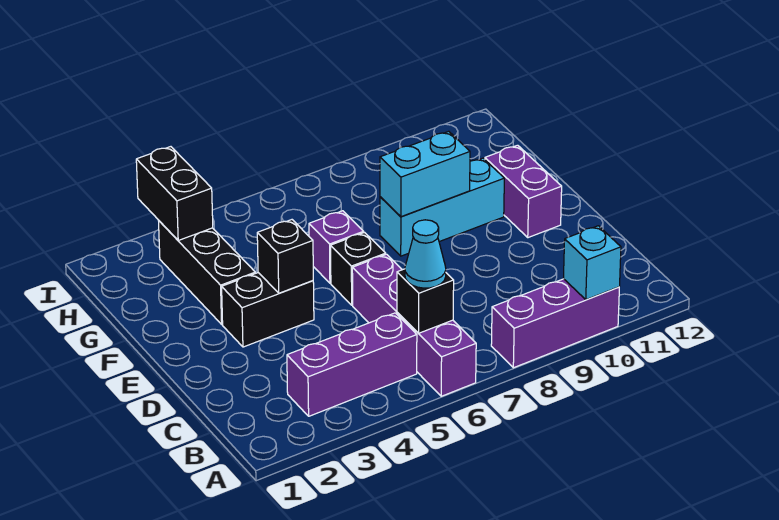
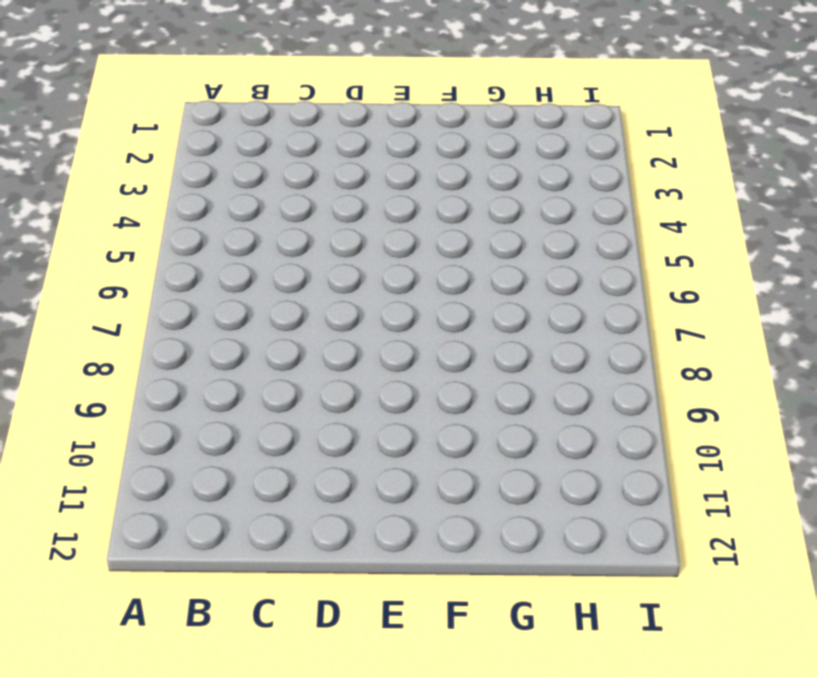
none -> purple 1x4 brick [352,254,476,396]
none -> purple 1x3 brick [491,279,619,368]
none -> purple 1x3 brick [287,313,417,416]

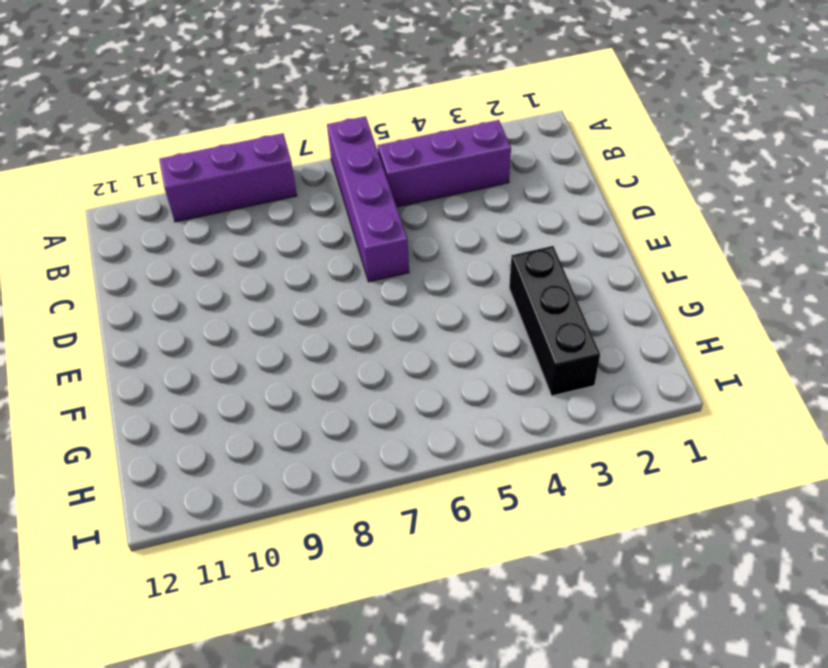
none -> black 1x2 brick [222,273,314,347]
none -> black 1x1 brick [331,233,386,305]
none -> purple 1x2 brick [485,145,562,238]

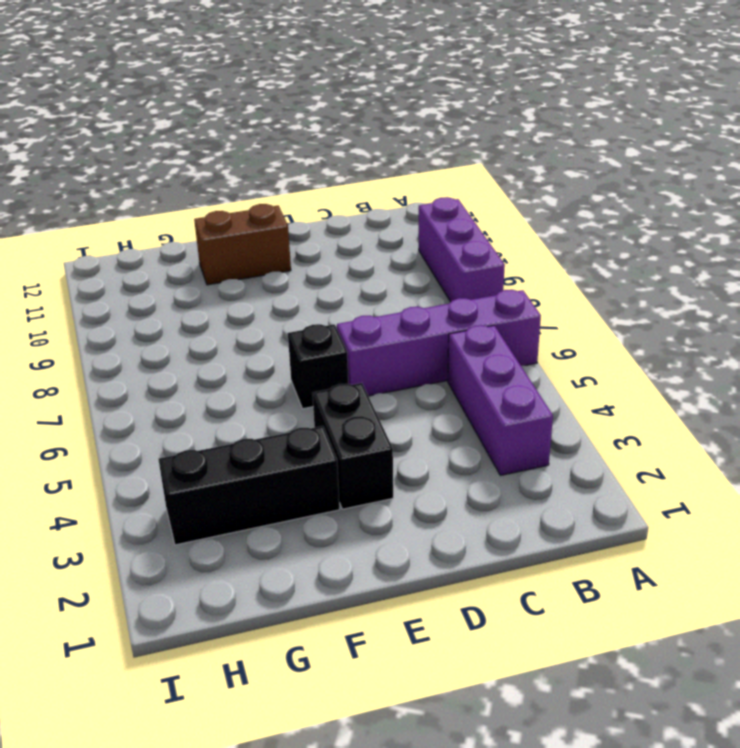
brown 1x2 brick [194,204,291,285] -> purple 1x2 brick [485,145,562,238]
none -> purple 1x1 brick [309,211,364,283]
none -> cyan 1x3 brick [380,158,504,256]
none -> cyan 1x1 brick [563,226,621,300]

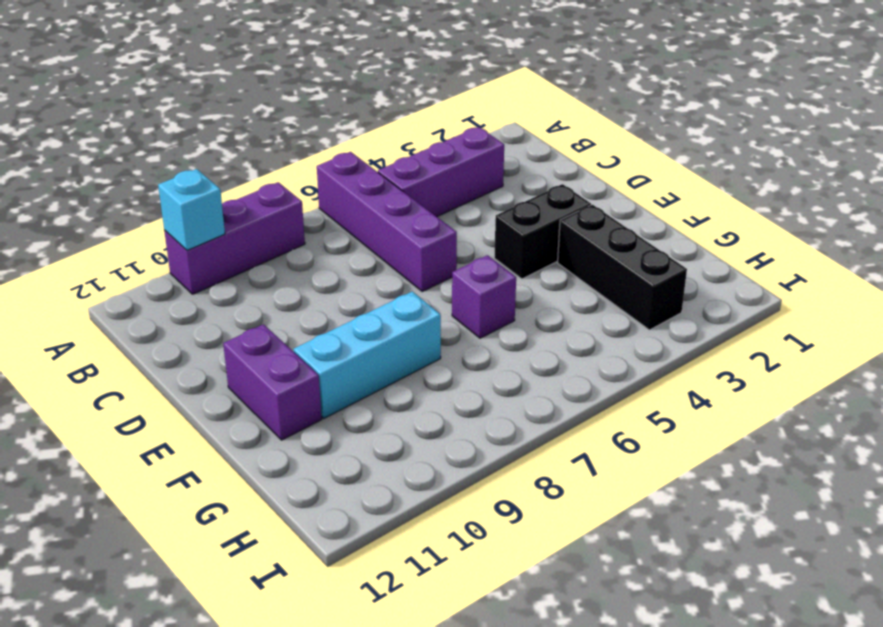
none -> black 1x1 brick [331,233,386,305]
none -> black 1x1 brick [397,269,454,333]
none -> black 1x1 brick [257,220,313,293]

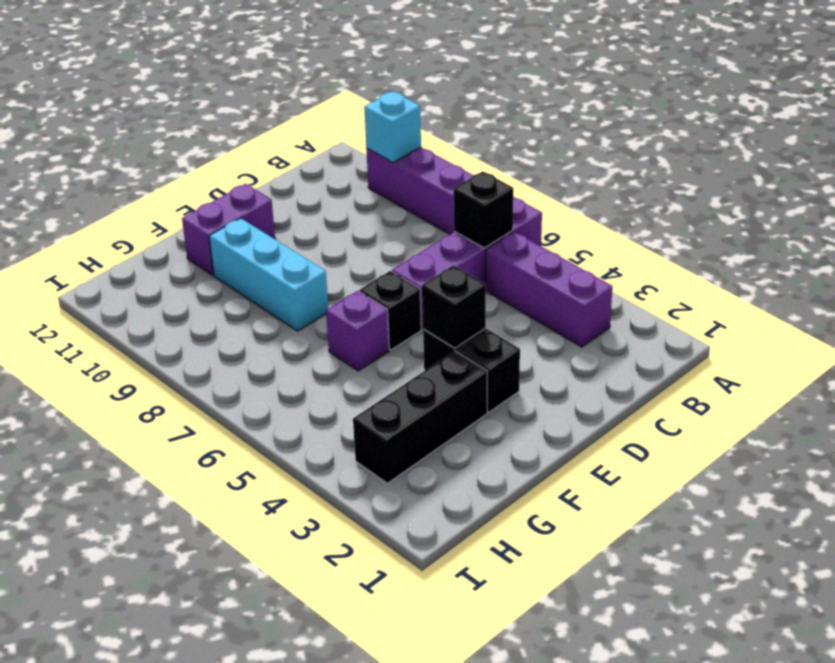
none -> cyan 1x2 brick [380,131,470,217]
none -> black 1x2 brick [136,147,213,240]
none -> cyan 1x1 cone [405,220,446,288]

